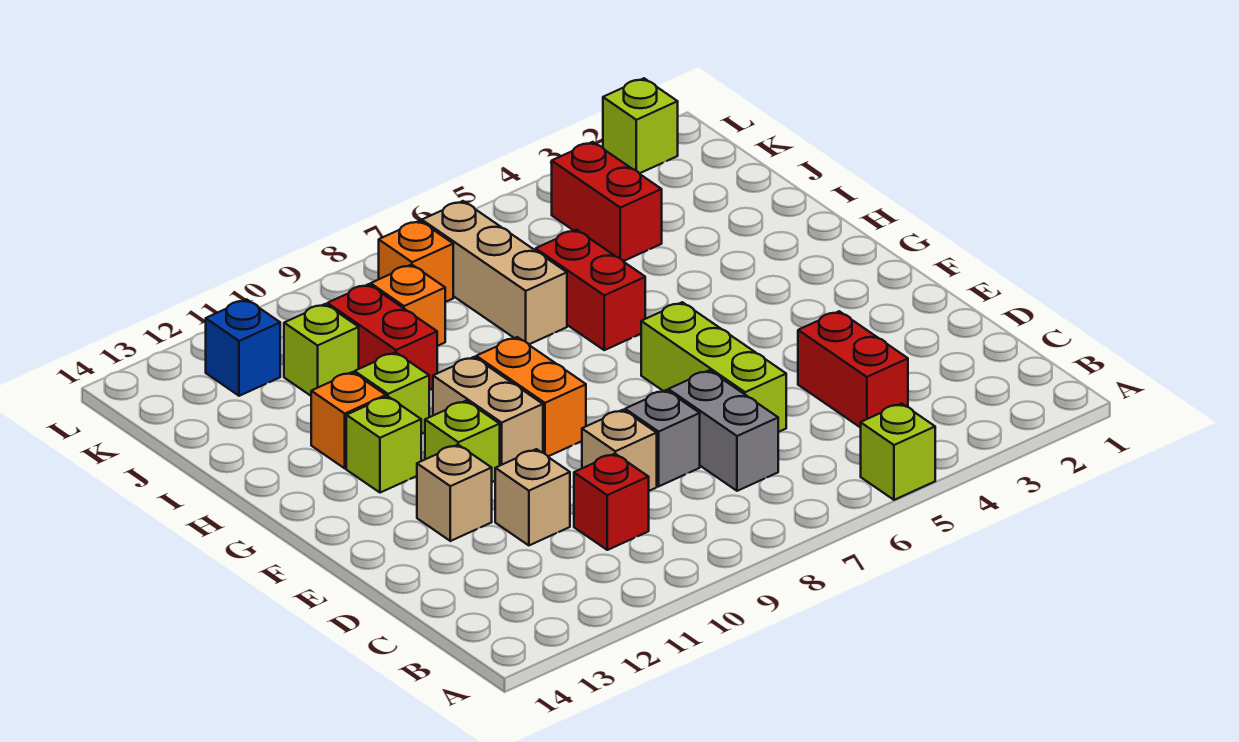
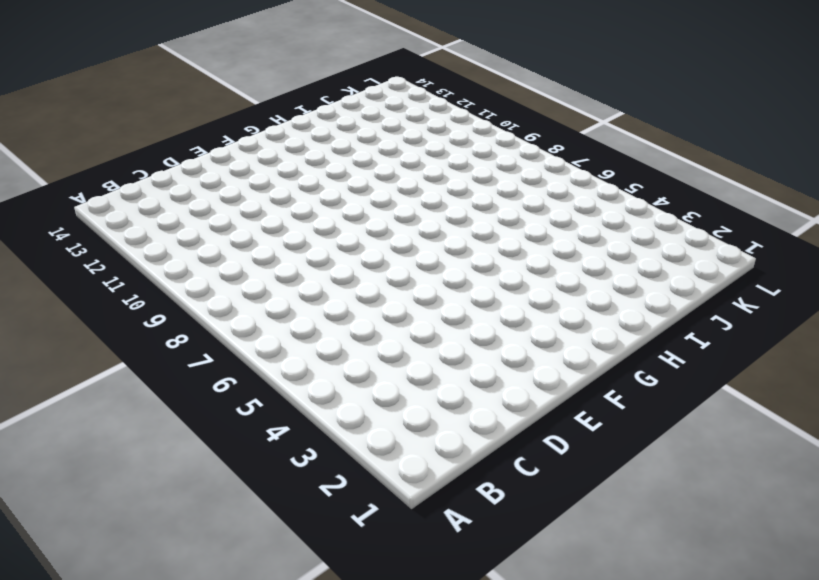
none -> lime 1x1 brick [861,404,935,500]
none -> red 1x2 brick [798,311,908,428]
none -> grey 1x2 brick [668,370,778,491]

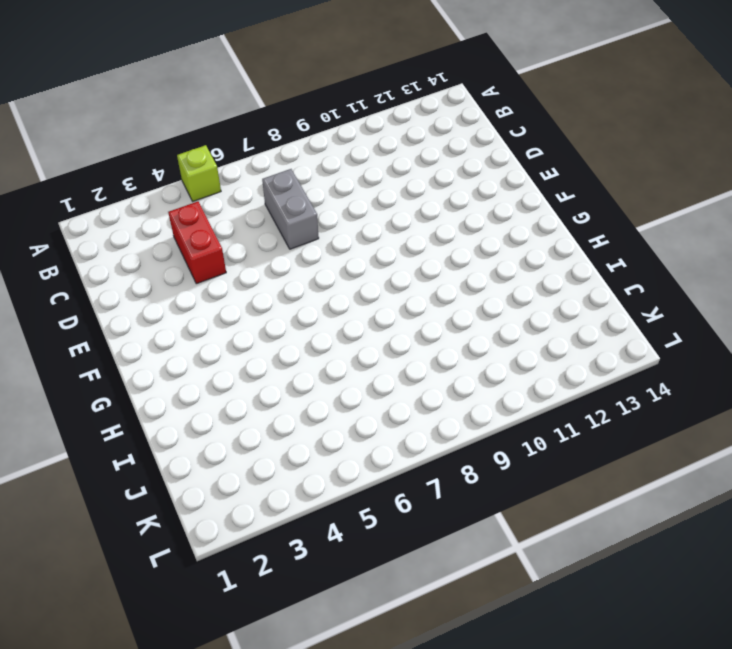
none -> red 1x1 brick [574,454,649,550]
none -> lime 1x3 brick [641,302,786,432]
none -> grey 1x1 brick [625,390,700,486]

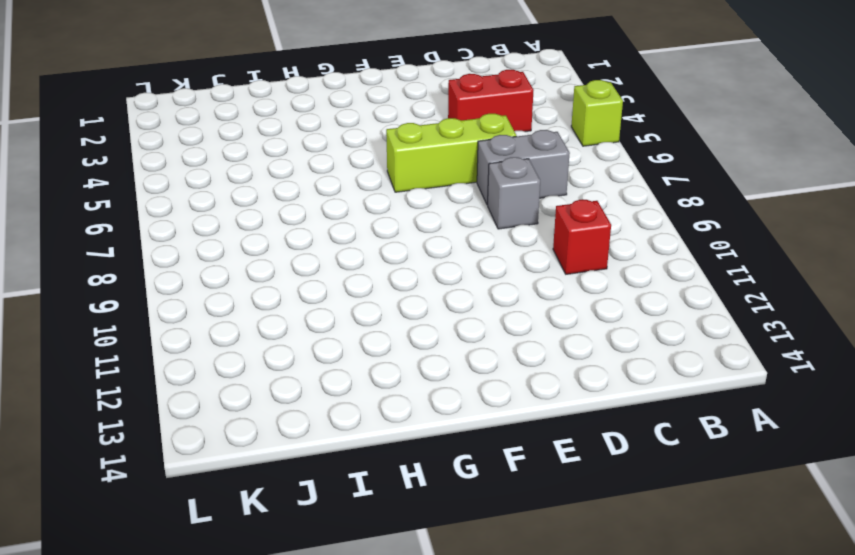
none -> tan 1x1 brick [582,410,657,491]
none -> tan 1x1 brick [495,449,570,545]
none -> tan 1x1 brick [417,445,492,541]

